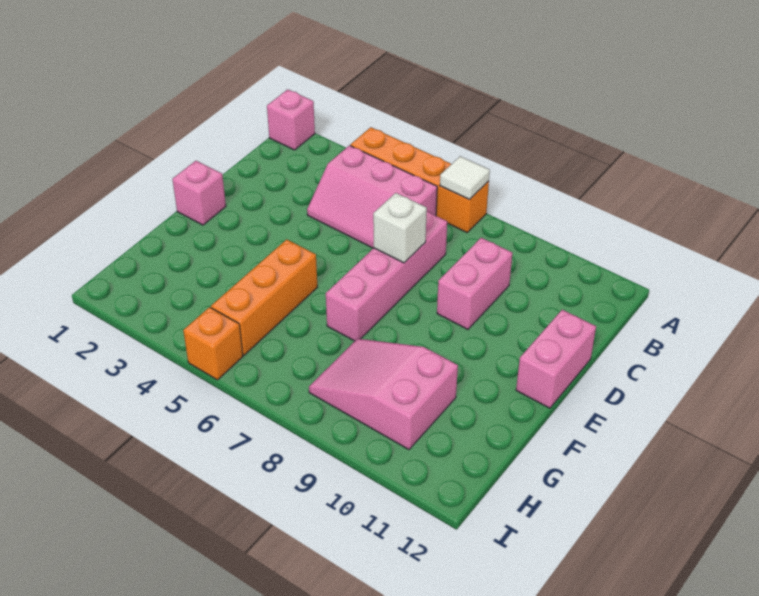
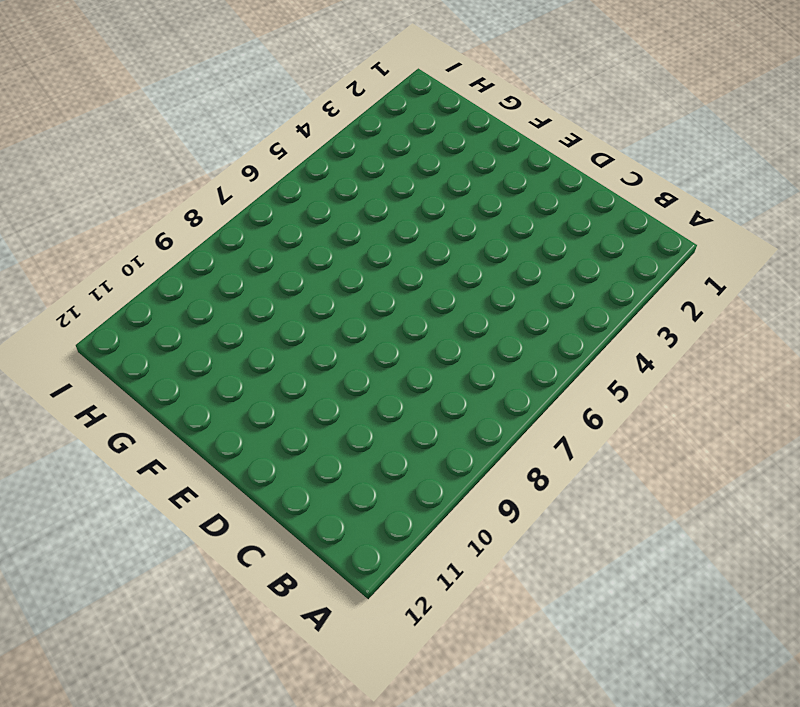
none -> pink 1x1 brick [267,89,315,150]
none -> orange 1x4 brick [350,127,489,232]
none -> pink 2x3 slope [307,145,437,248]

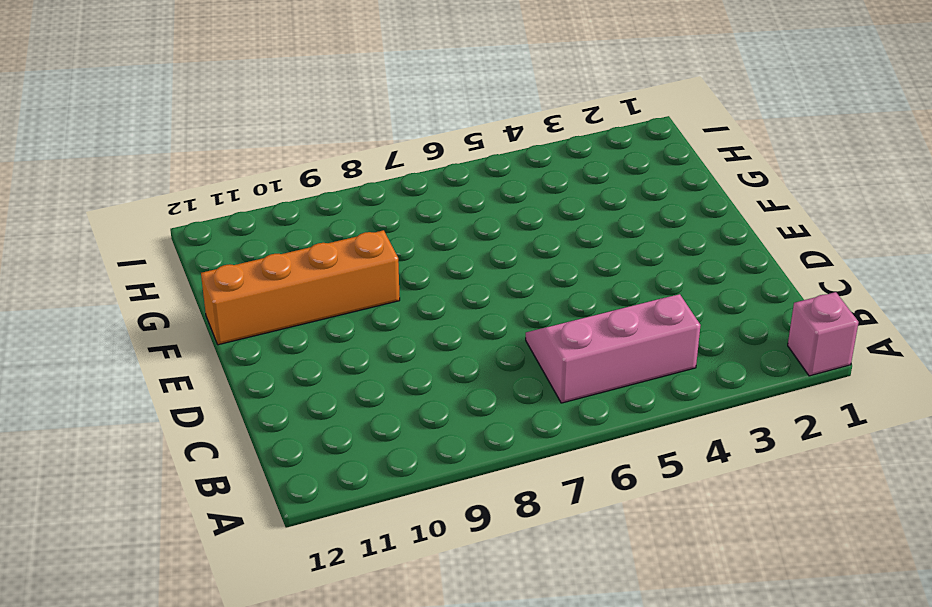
orange 1x4 brick [201,230,400,345] -> orange 1x4 brick moved to [350,127,489,232]
none -> pink 1x4 brick [326,211,447,341]
none -> pink 1x2 brick [437,238,512,329]
none -> pink 1x2 brick [516,310,596,408]

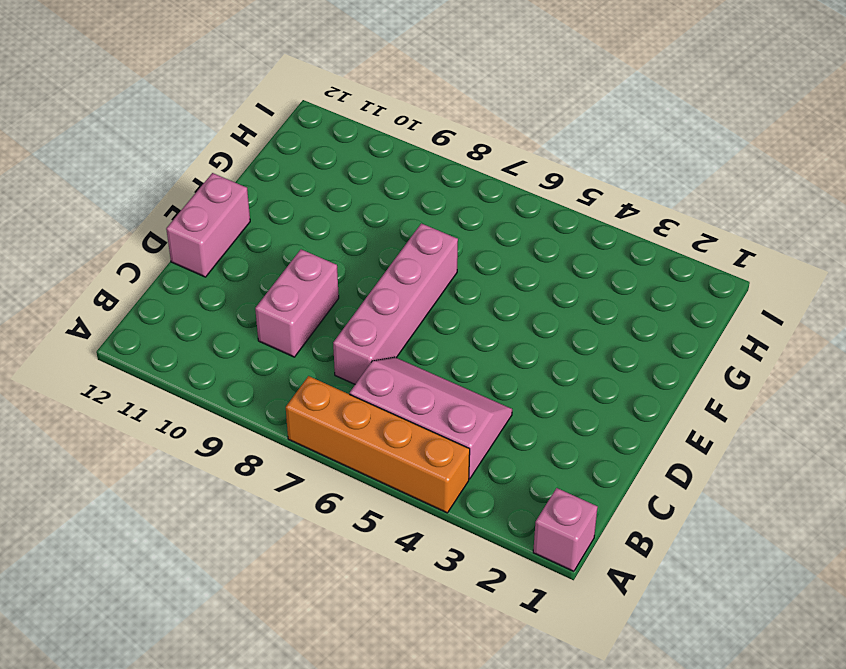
none -> pink 1x1 brick [172,161,226,225]
none -> orange 1x3 brick [211,240,317,355]
none -> pink 2x3 slope [309,339,458,450]

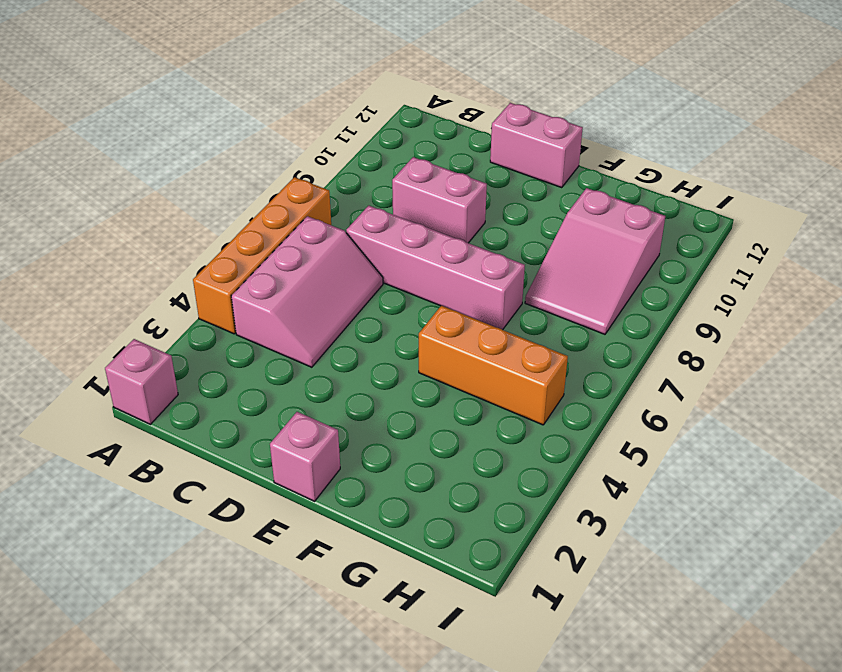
none -> orange 1x1 brick [183,307,243,380]
none -> white 1x1 tile [440,156,490,200]
none -> white 1x1 brick [373,193,427,263]

